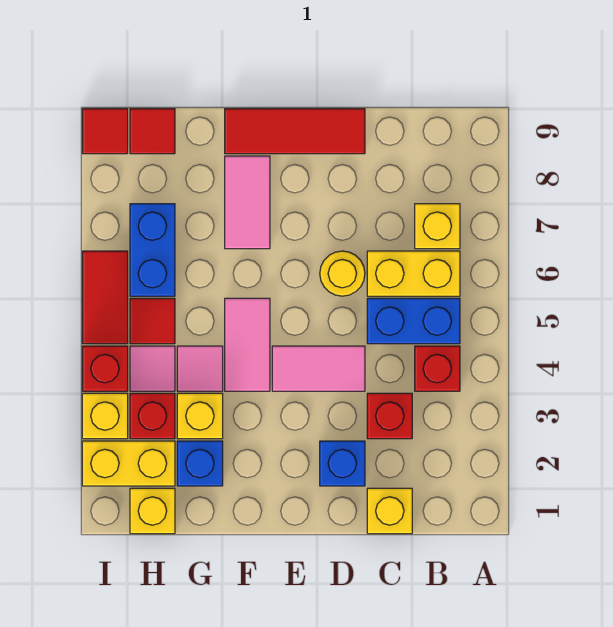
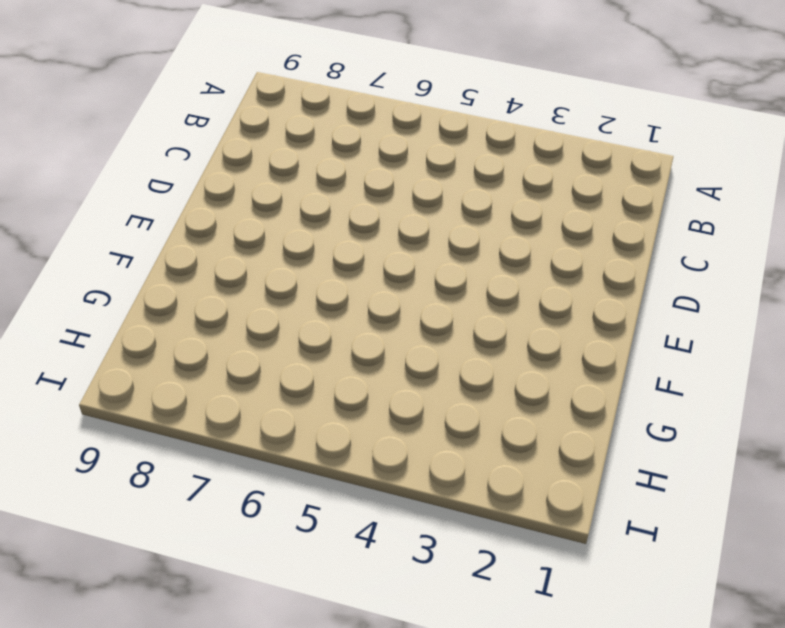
none -> red 1x1 brick [415,346,460,391]
none -> blue 1x2 brick [367,298,460,344]
none -> yellow 1x2 brick [367,251,460,296]

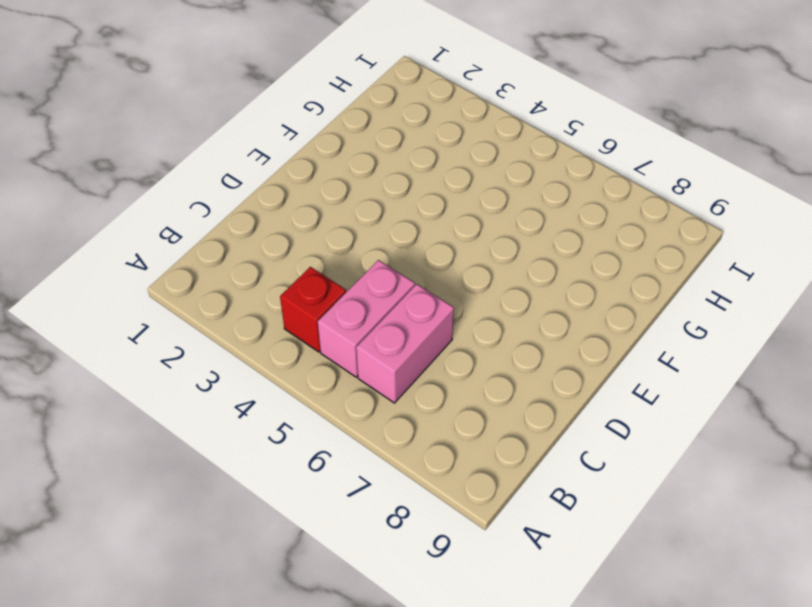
pink 1x2 brick [318,260,415,377] -> blue 1x2 brick [367,298,460,344]
pink 1x2 brick [356,284,454,403] -> yellow 1x2 brick [367,251,460,296]
none -> yellow 1x1 brick [415,204,460,249]
none -> yellow 1x1 brick [367,488,412,534]
none -> red 1x1 brick [367,393,412,439]

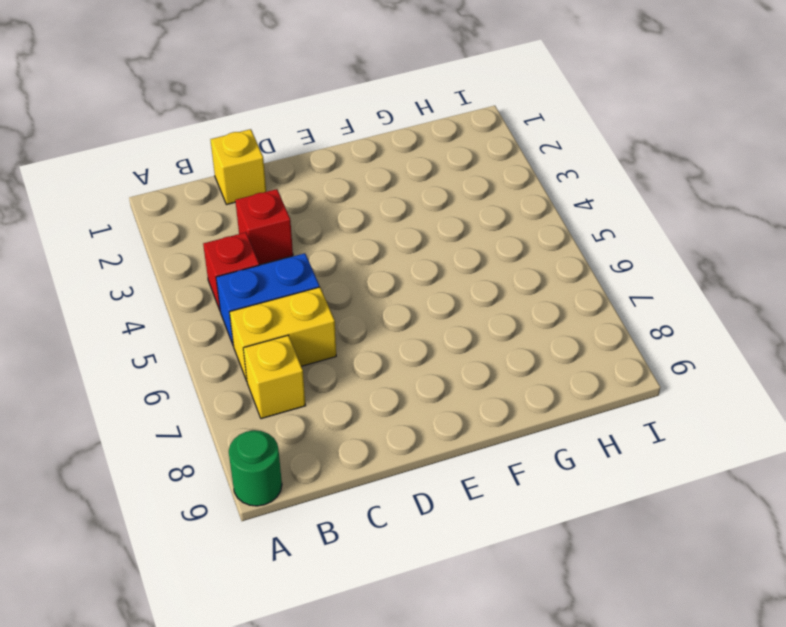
green 1x1 round brick [229,430,282,506] -> none
none -> blue 1x1 brick [320,441,365,486]
none -> pink 1x2 tile [272,346,365,391]
none -> yellow 1x1 round brick [320,251,365,296]

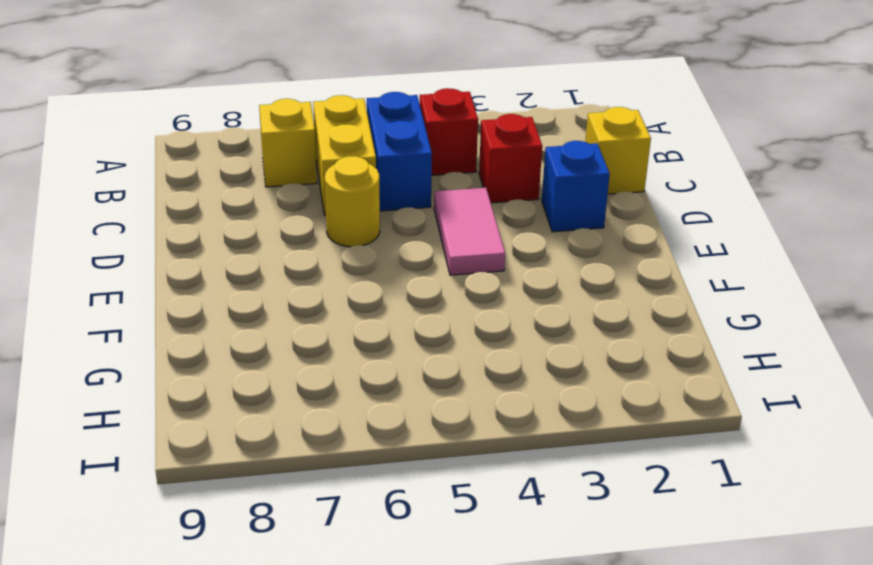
none -> red 1x3 tile [225,109,365,154]
none -> pink 1x2 tile [225,298,270,391]
none -> pink 1x2 tile [225,156,270,249]

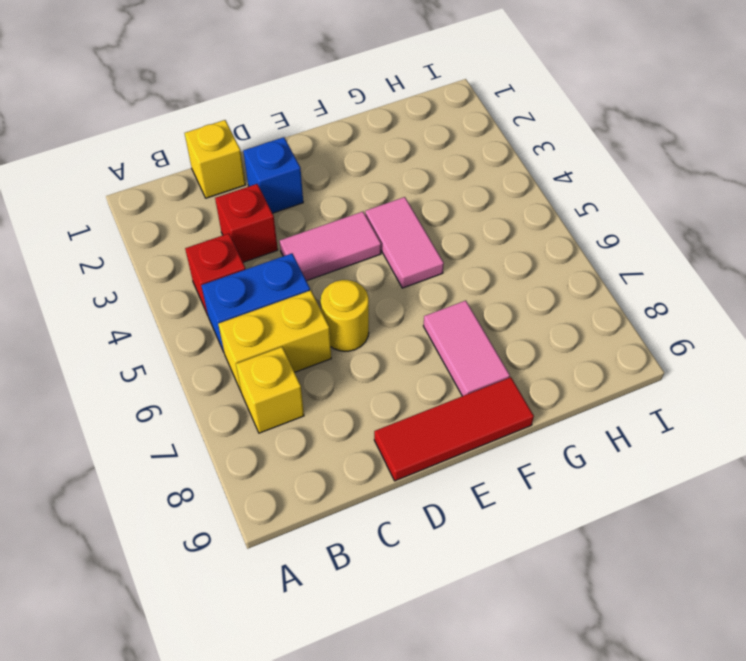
none -> blue 1x1 brick [177,441,223,486]
none -> yellow 1x1 brick [177,393,223,439]
none -> pink 1x1 tile [177,346,223,391]

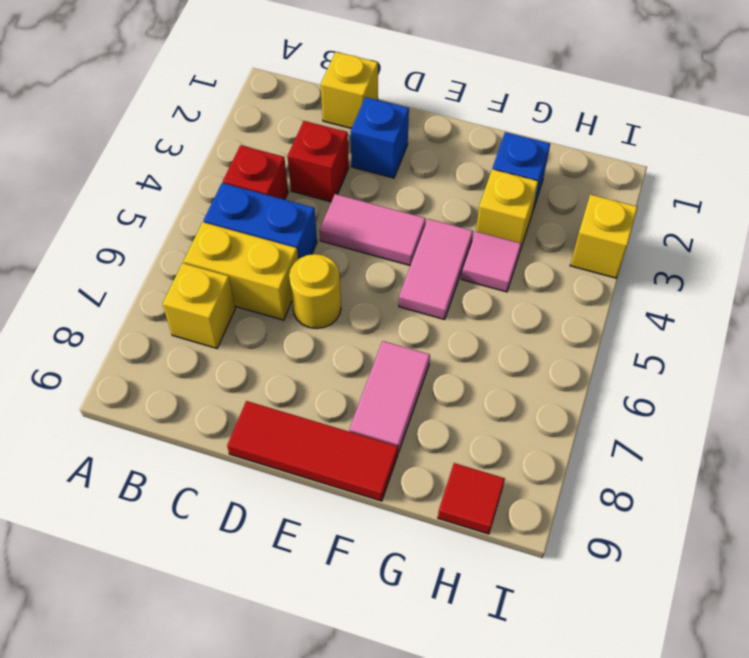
none -> yellow 1x1 brick [130,488,175,534]
none -> yellow 1x2 brick [82,441,175,486]
none -> red 1x1 brick [130,393,175,439]

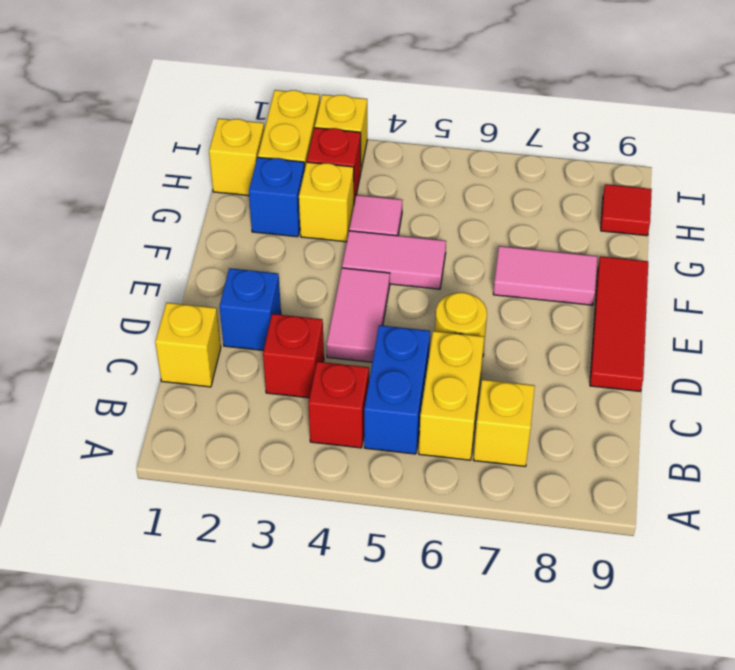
none -> pink 1x1 tile [130,346,175,391]
none -> red 1x1 tile [130,298,175,344]
none -> blue 1x2 brick [130,204,175,296]

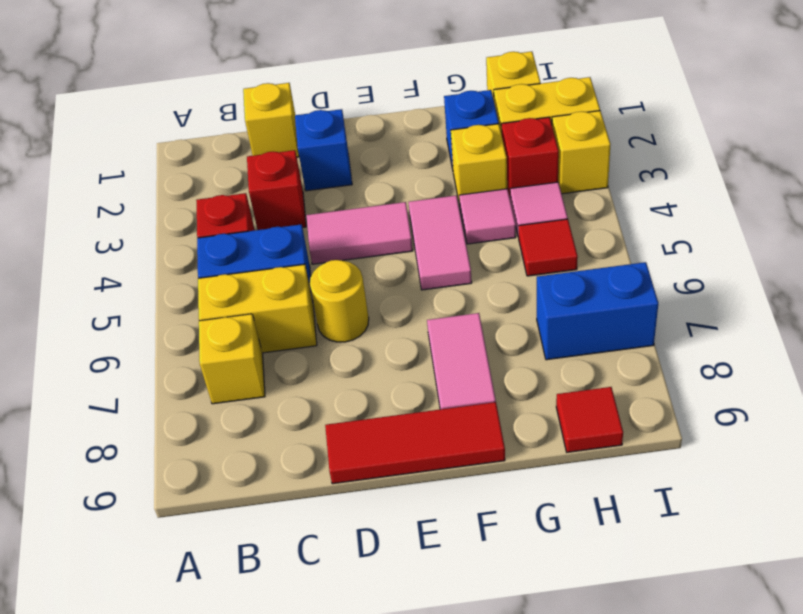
blue 1x2 brick [537,262,658,360] -> blue 1x2 brick turned to [130,204,175,296]
none -> red 1x1 brick [82,346,128,391]
none -> red 1x2 tile [82,251,128,344]
none -> red 1x1 tile [82,109,128,154]

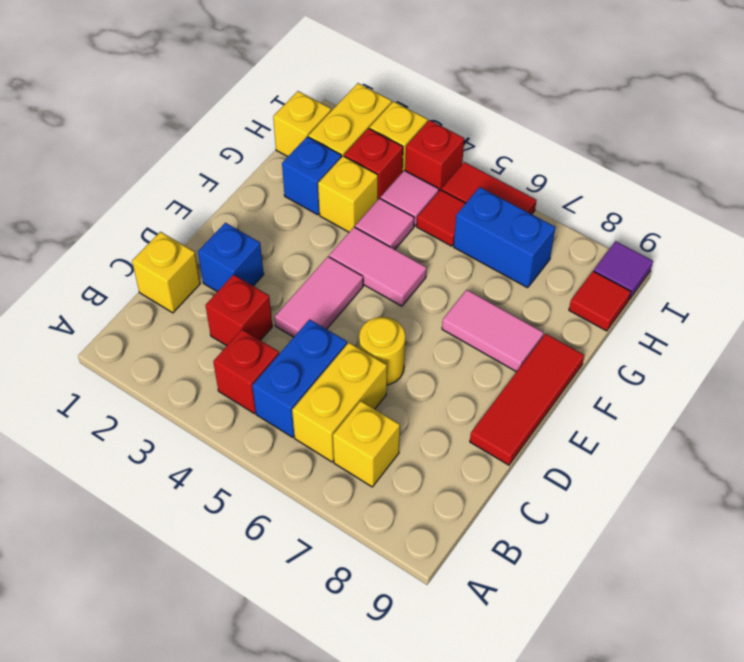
purple 1x1 tile [594,241,653,300] -> red 1x1 tile [82,109,128,154]

